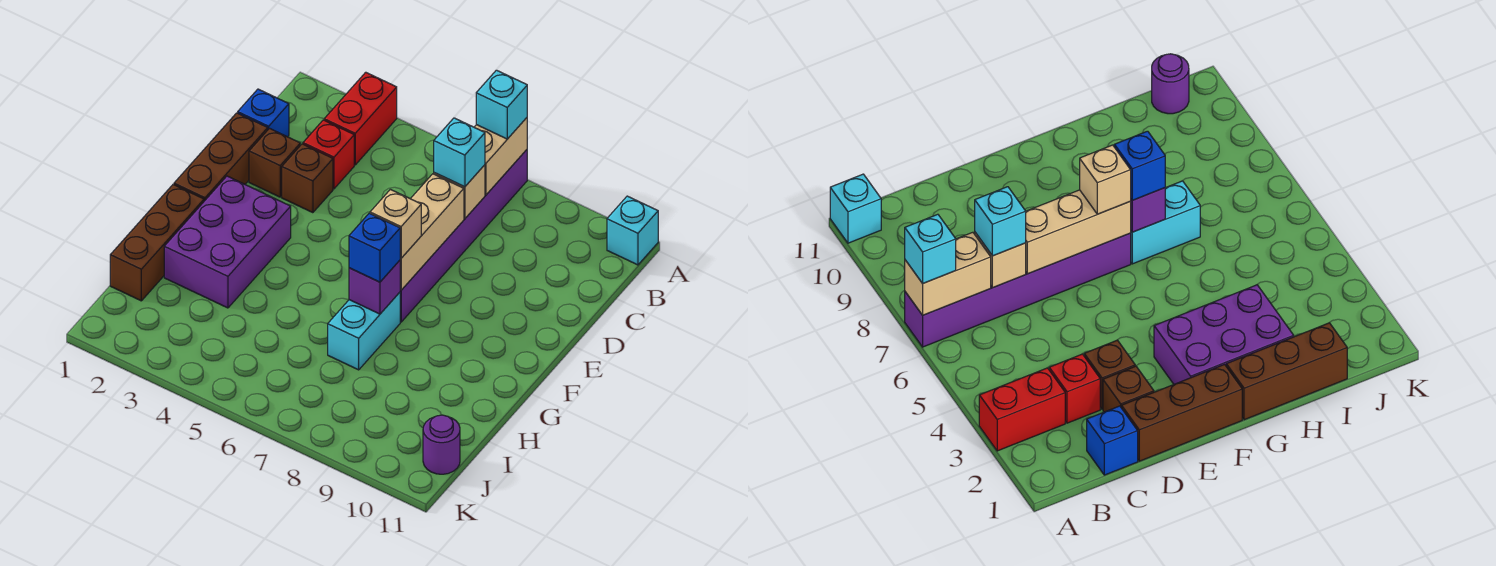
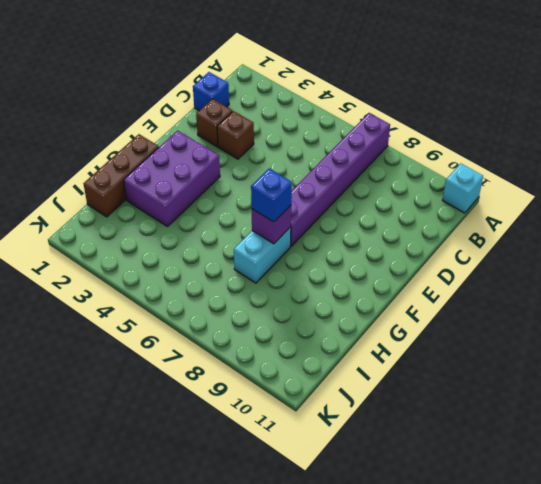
none -> red 1x2 brick [324,72,397,165]
none -> red 1x1 brick [303,120,354,189]
none -> brown 1x3 brick [174,113,268,201]

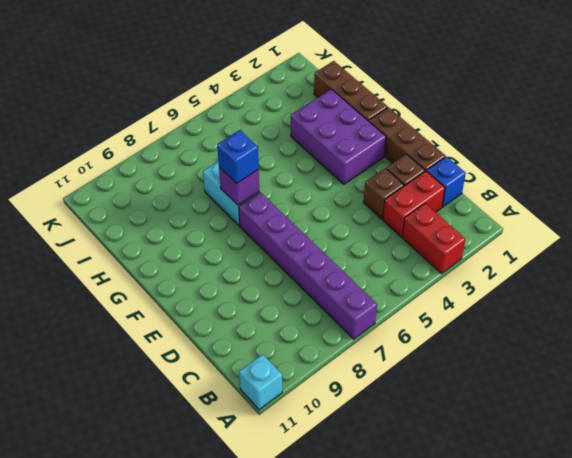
red 1x2 brick [383,171,445,237] -> red 1x1 brick [303,120,354,189]
none -> purple 1x1 round brick [423,415,460,474]
none -> tan 1x2 brick [474,118,527,195]
none -> tan 1x1 brick [434,165,485,219]

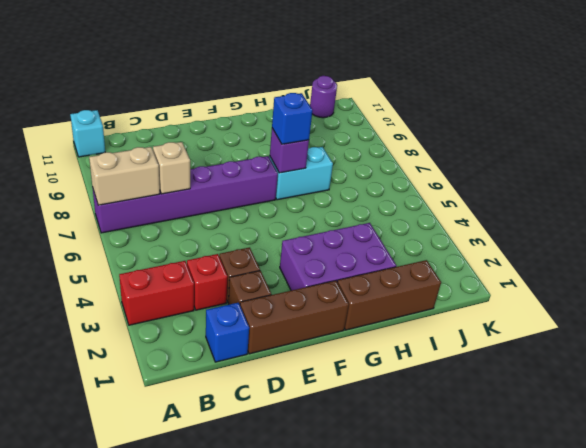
none -> tan 1x3 brick [400,174,464,290]
none -> cyan 1x1 brick [476,70,527,139]
none -> cyan 1x1 brick [434,118,485,187]

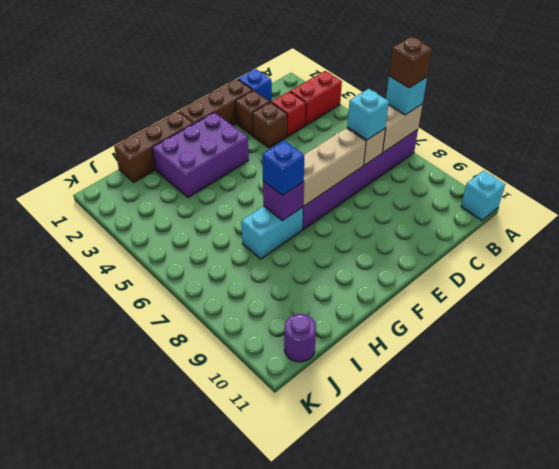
brown 1x1 brick [389,37,432,88] -> none
none -> tan 1x1 brick [370,189,421,258]

